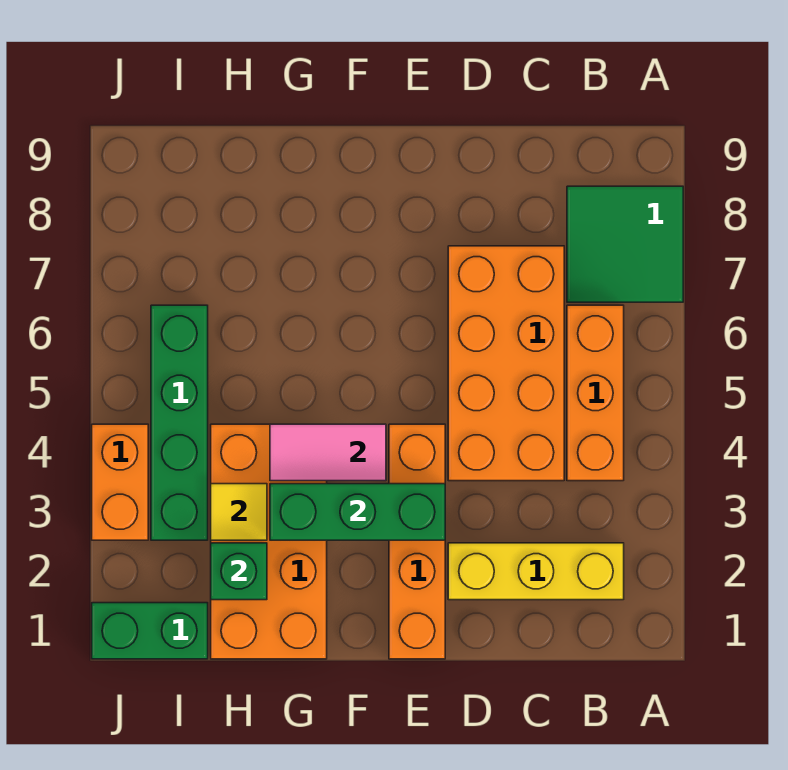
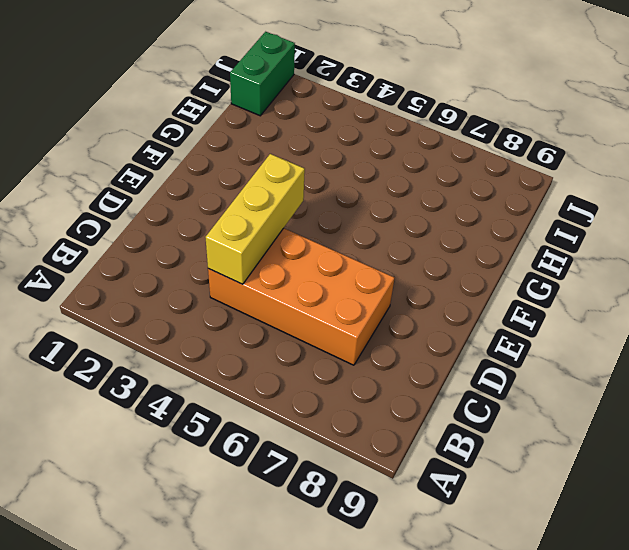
yellow 1x3 brick [206,154,305,284] -> yellow 1x3 brick moved to [448,543,624,600]
none -> green 2x2 tile [567,186,683,302]
none -> orange 1x3 brick [567,305,624,481]
none -> orange 1x4 brick [389,424,445,659]

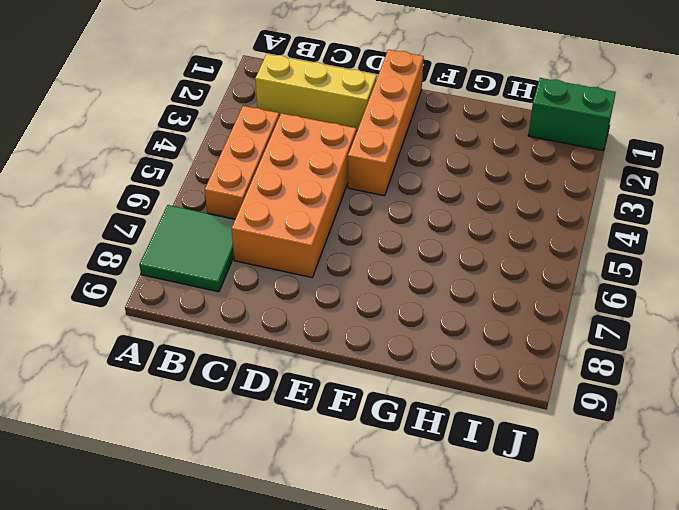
none -> orange 2x4 brick [211,424,327,659]
none -> green 1x4 brick [151,305,208,540]
none -> orange 1x2 brick [92,424,148,540]

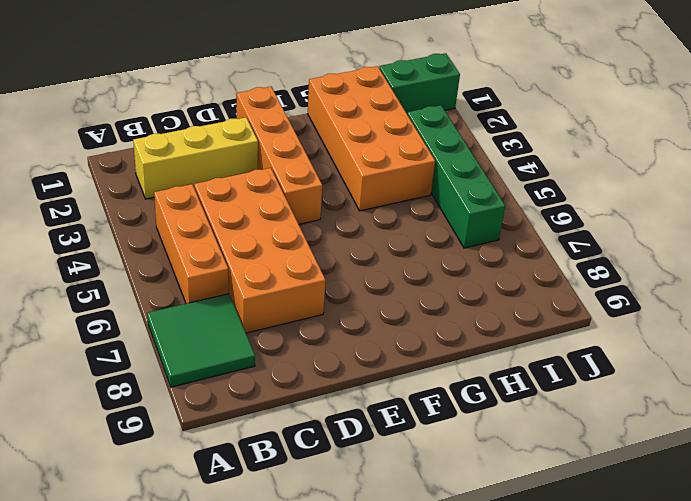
none -> orange 1x2 brick [92,424,148,540]
none -> green 1x3 brick [270,484,445,540]
none -> pink 1x2 tile [270,424,386,481]

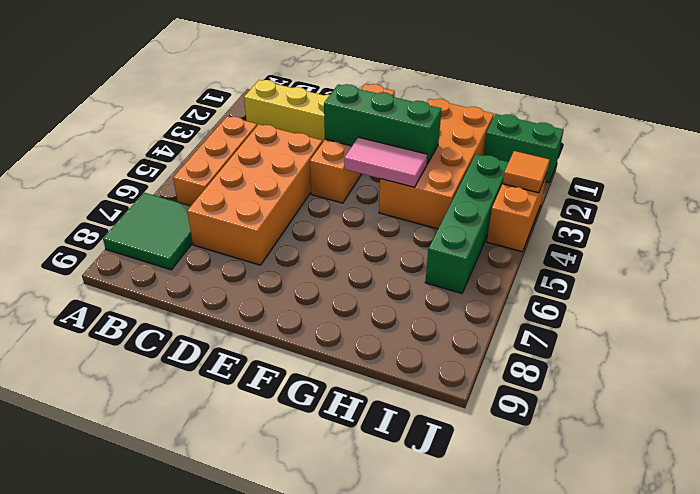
orange 1x1 tile [503,151,549,193] -> none
none -> green 1x1 brick [211,543,267,600]
none -> yellow 1x1 tile [211,484,267,540]

